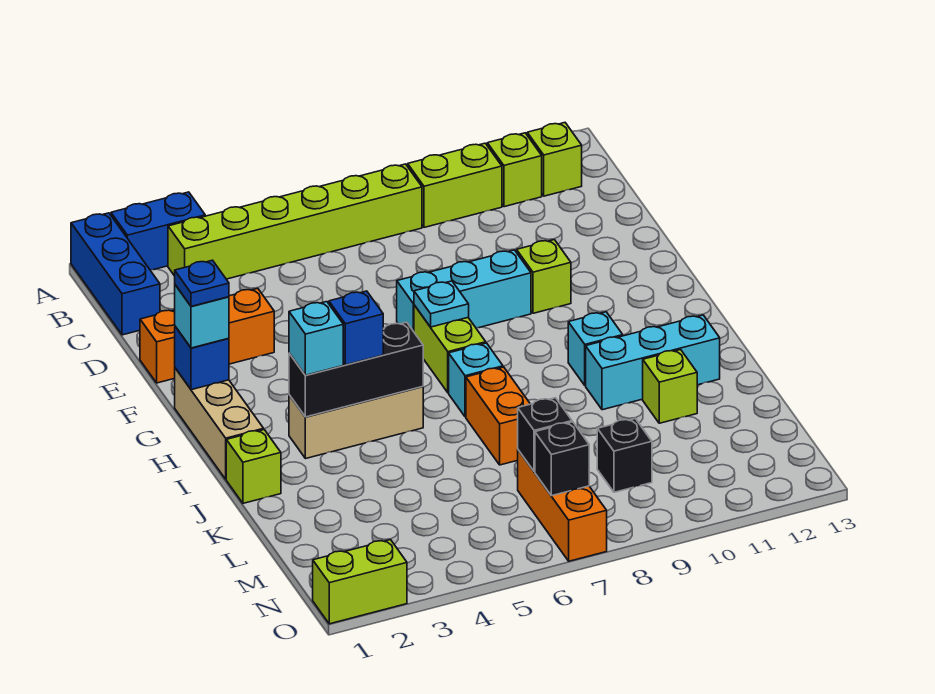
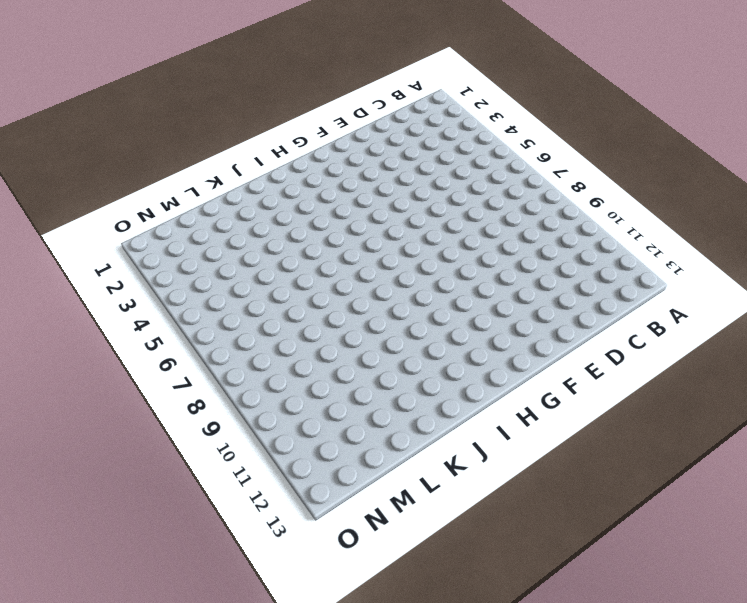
none -> blue 1x3 brick [71,213,160,335]
none -> blue 1x2 brick [111,192,205,270]
none -> lime 1x6 brick [168,164,422,279]
none -> lime 1x2 brick [408,143,502,227]

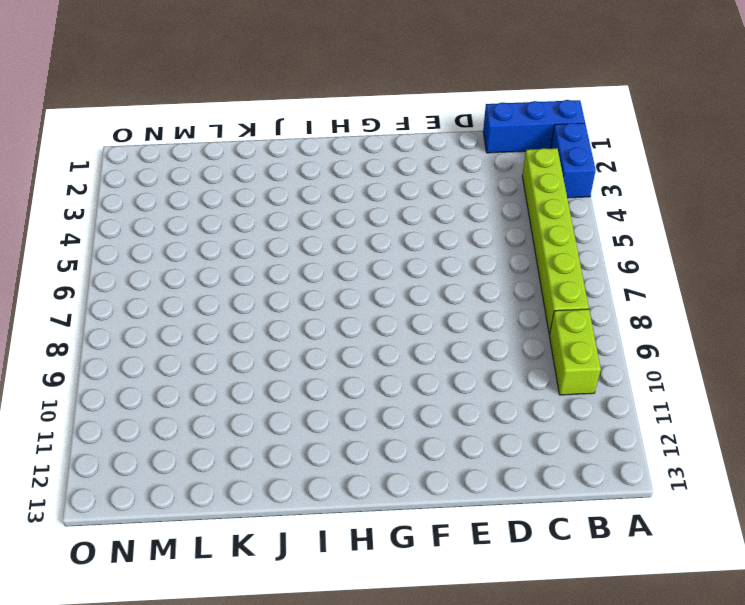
none -> lime 1x1 brick [487,133,542,207]
none -> lime 1x1 brick [527,123,582,196]
none -> orange 1x3 brick [140,288,274,383]
none -> cyan 1x3 brick [397,250,531,332]

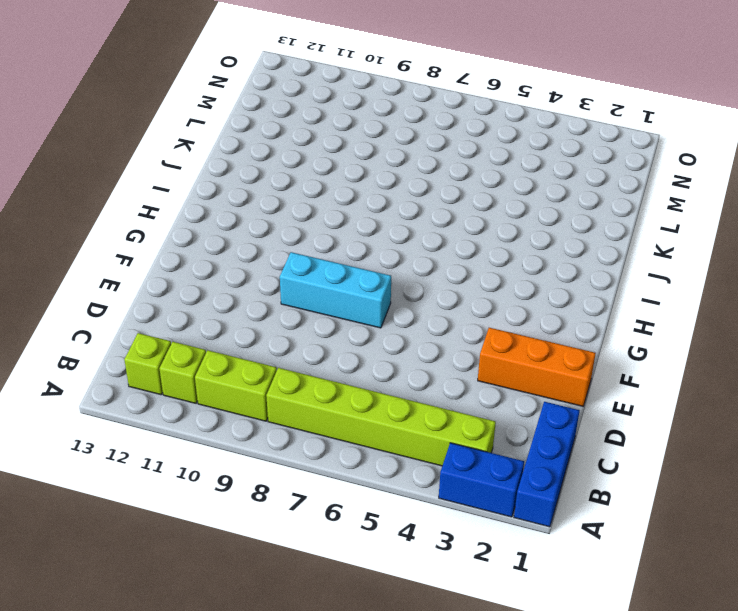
none -> lime 1x1 brick [517,240,571,313]
none -> tan 1x3 brick [175,368,264,479]
none -> lime 1x2 brick [414,305,486,393]
none -> tan 1x3 brick [289,387,423,459]

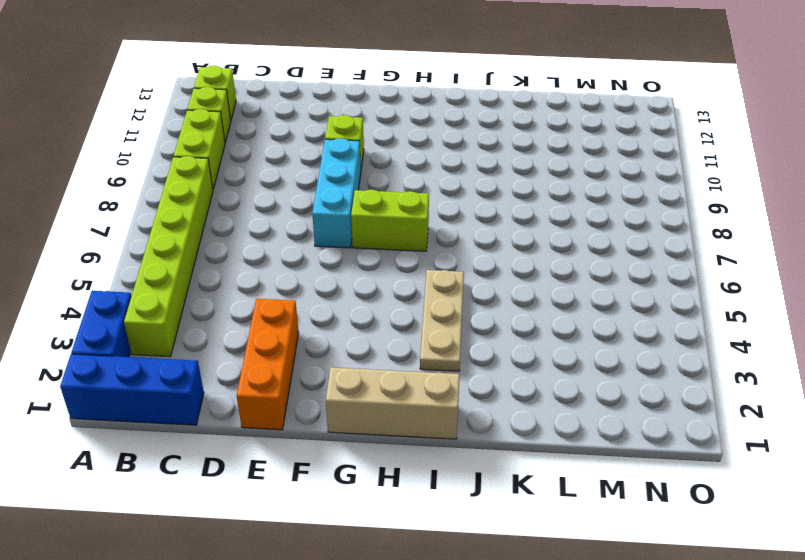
tan 1x3 plate [420,270,464,371] -> tan 1x3 brick [289,387,423,459]
none -> cyan 1x1 brick [449,343,503,417]
none -> cyan 1x1 brick [568,312,623,386]
none -> lime 1x1 brick [226,430,281,503]
none -> orange 1x2 brick [466,367,530,465]

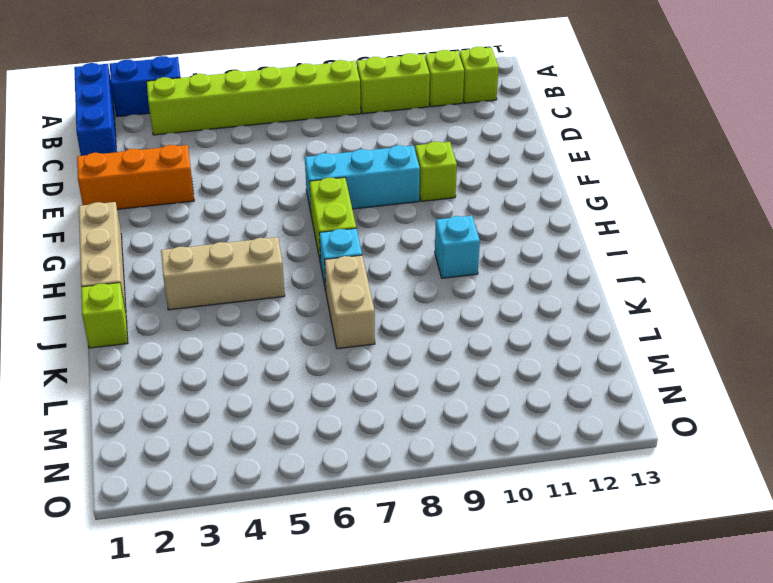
tan 1x2 brick [325,255,375,349] -> orange 1x2 brick [466,367,530,465]
none -> cyan 1x3 brick [586,315,720,410]
none -> lime 1x1 brick [643,350,697,423]
none -> orange 1x3 brick [518,450,607,561]
none -> black 1x1 brick [597,419,652,492]

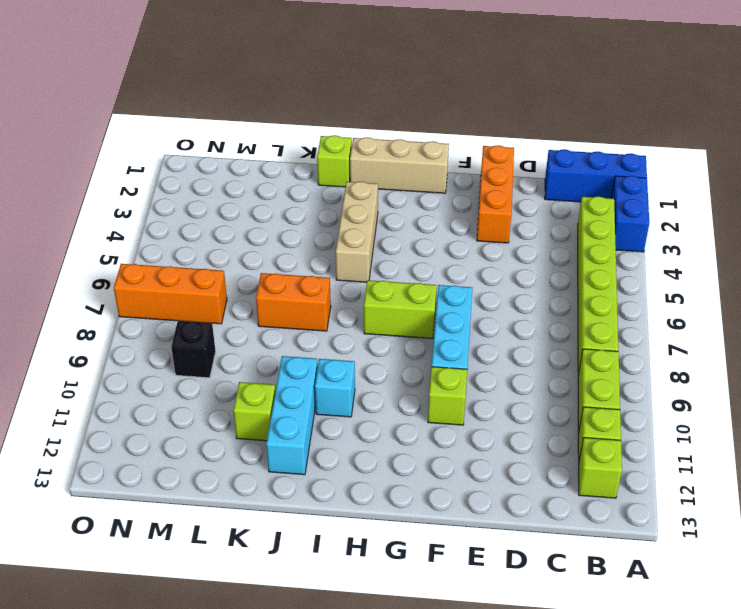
none -> cyan 1x1 brick [449,343,503,417]
none -> lime 1x2 brick [313,540,407,624]
none -> blue 1x1 brick [175,327,229,390]
none -> cyan 1x1 plate [414,281,469,327]

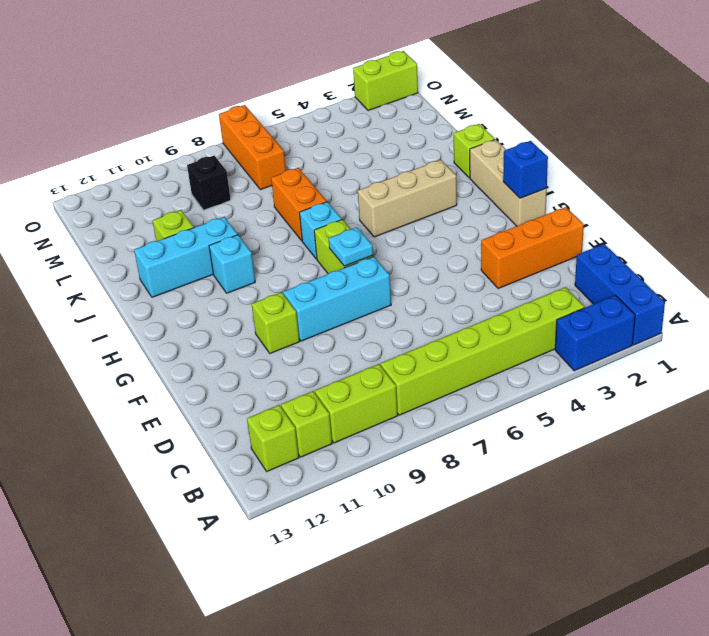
none -> black 1x3 brick [289,322,423,417]
none -> black 1x1 brick [518,398,572,472]
none -> black 1x1 brick [535,422,589,496]
none -> cyan 1x1 brick [175,285,229,348]

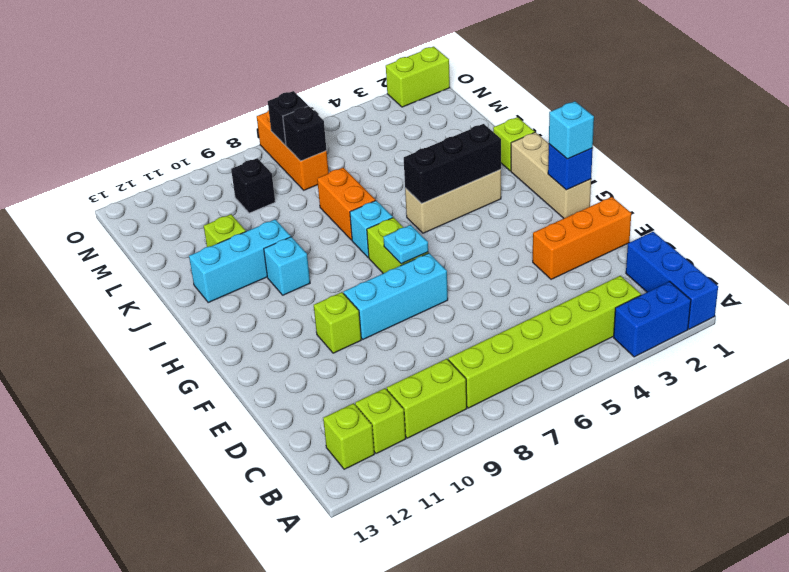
none -> cyan 1x1 brick [289,302,343,375]
none -> blue 1x1 brick [329,291,383,365]
none -> blue 1x1 plate [175,260,229,306]

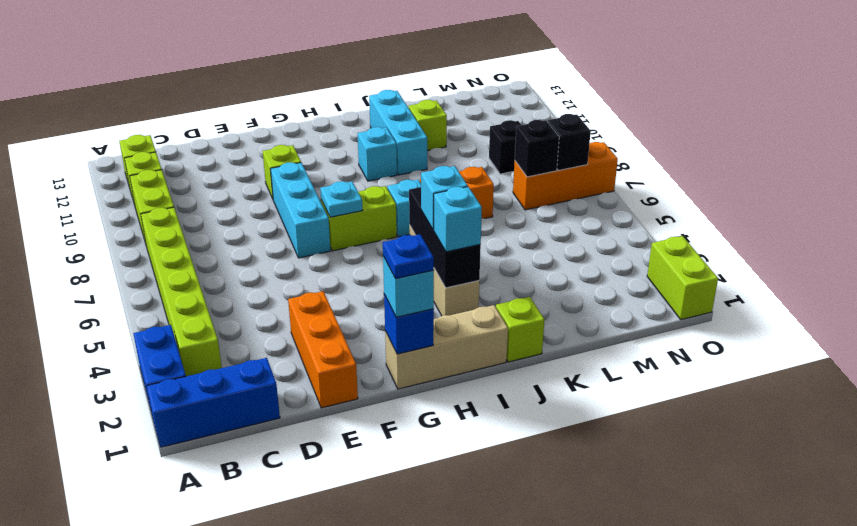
cyan 1x1 brick [421,166,468,230] -> blue 1x1 brick [329,291,383,365]

